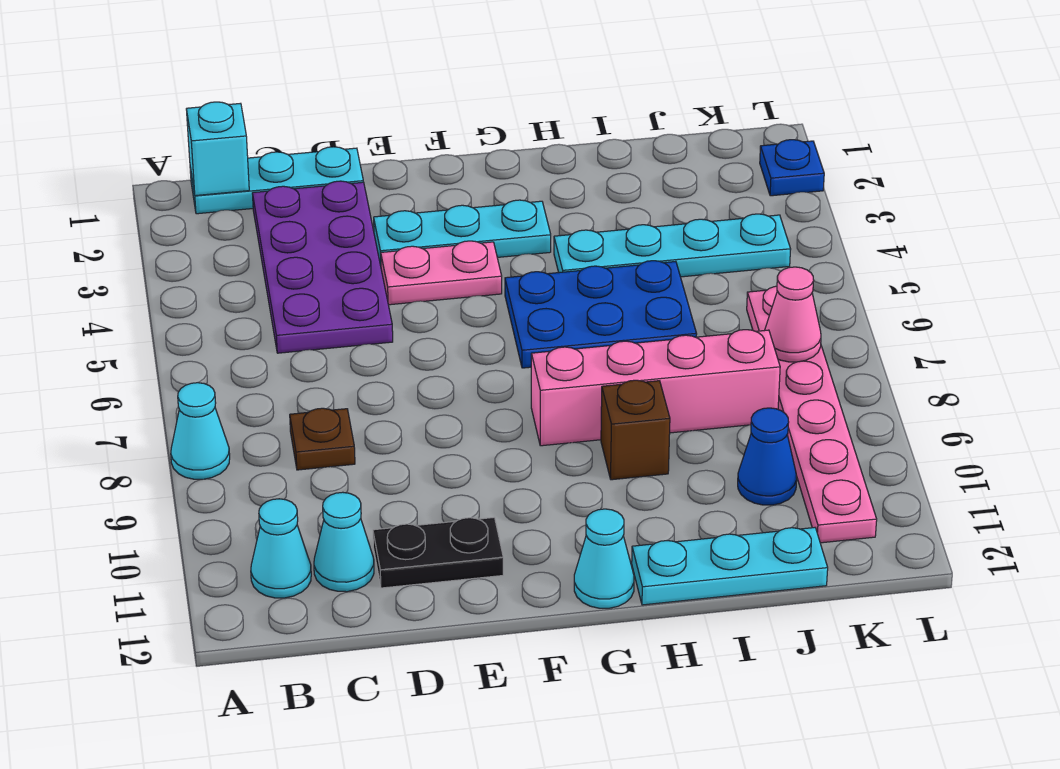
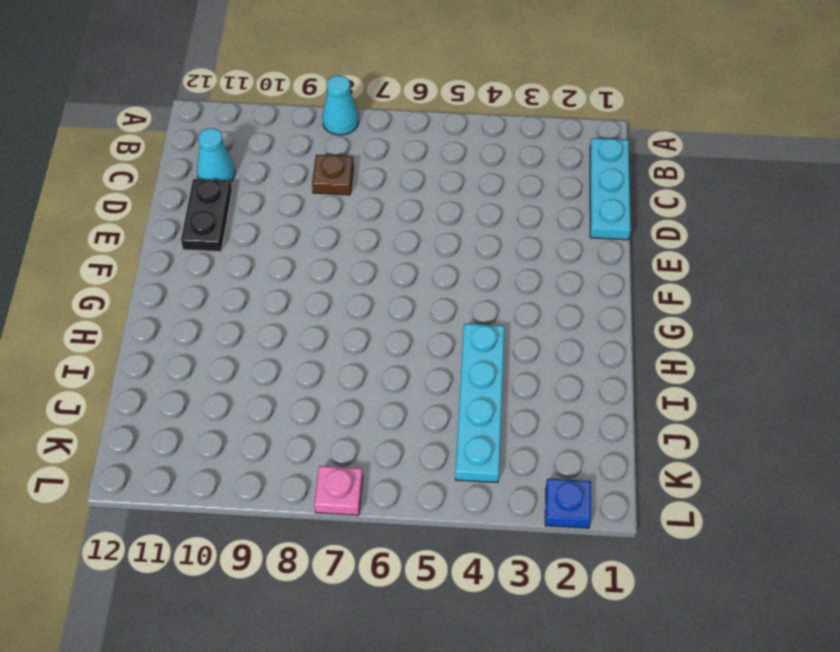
pink 1x1 plate [314,466,363,515] -> none
none -> cyan 1x1 cone [251,499,311,598]
none -> purple 2x4 plate [252,181,393,353]
none -> cyan 1x3 plate [374,200,551,265]

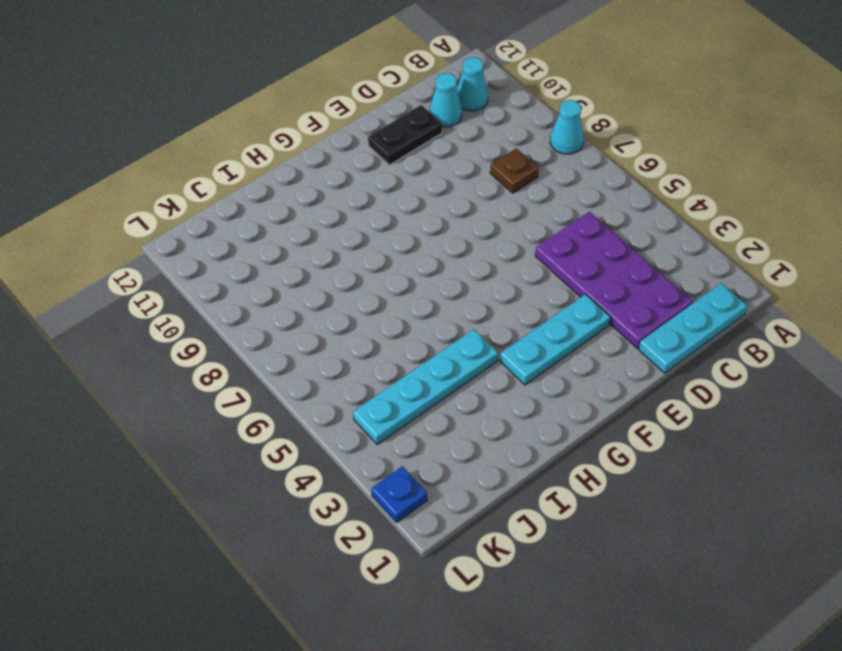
none -> pink 1x2 plate [381,241,502,305]
none -> blue 2x3 plate [505,261,697,368]
none -> pink 1x4 brick [531,330,780,446]

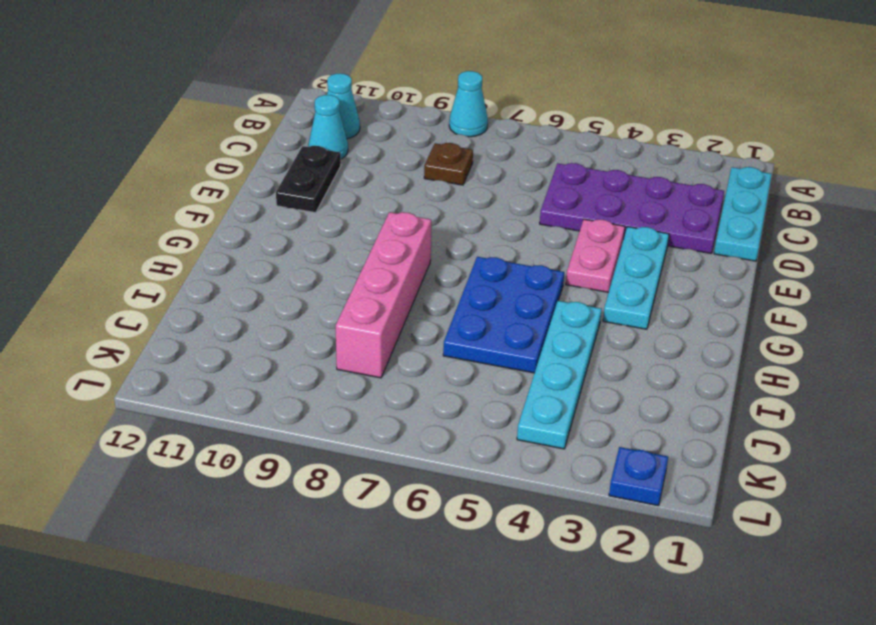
none -> cyan 1x1 cone [574,509,634,608]
none -> brown 1x1 brick [601,380,670,480]
none -> cyan 1x3 plate [632,528,828,605]

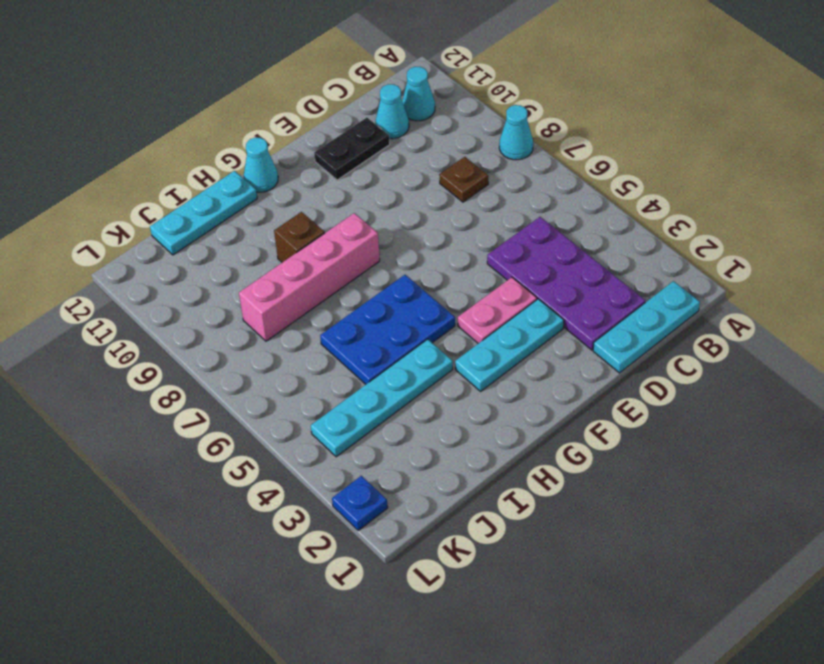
none -> blue 1x1 cone [738,408,797,505]
none -> pink 1x6 plate [747,286,877,543]
none -> cyan 1x1 brick [186,102,249,196]

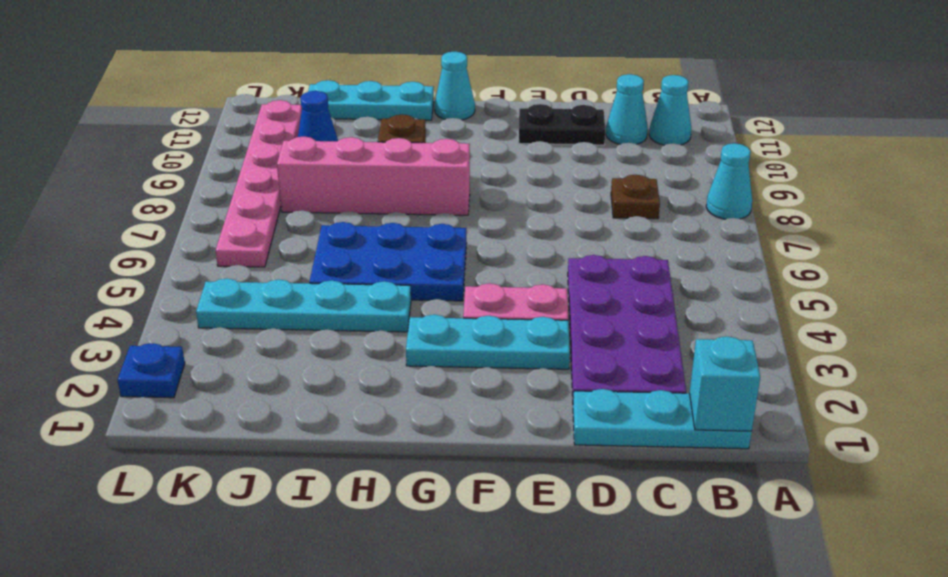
none -> pink 1x1 cone [765,267,821,362]

